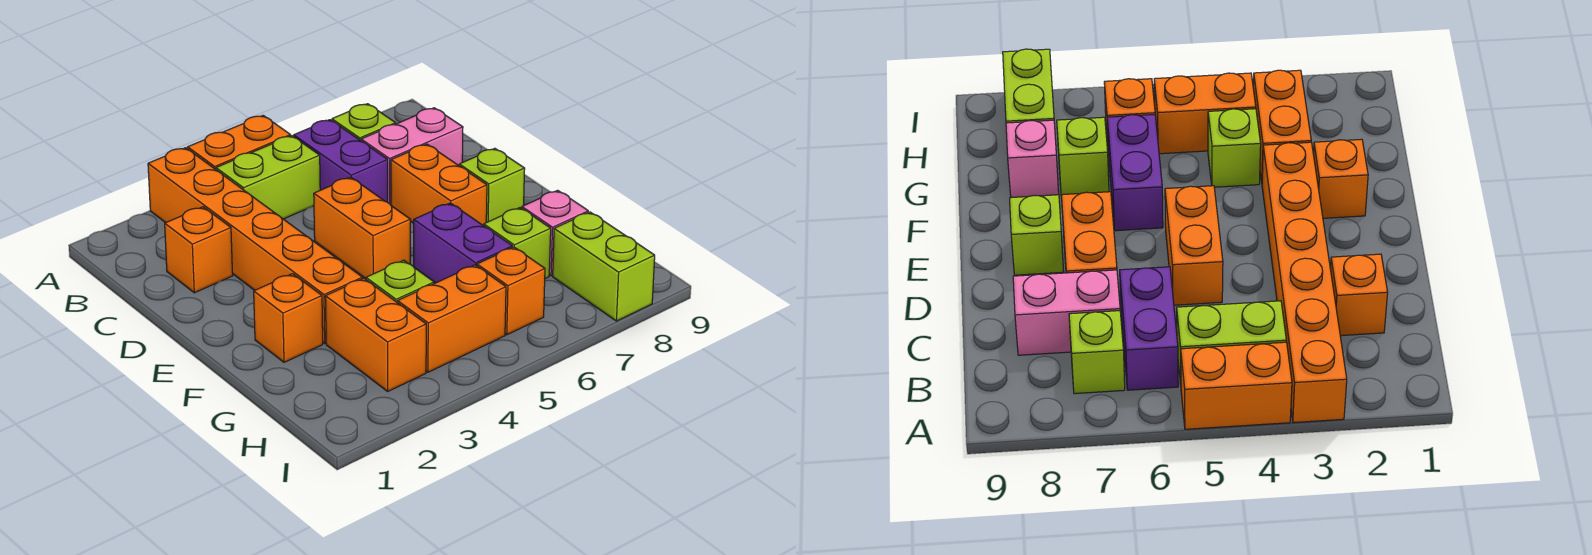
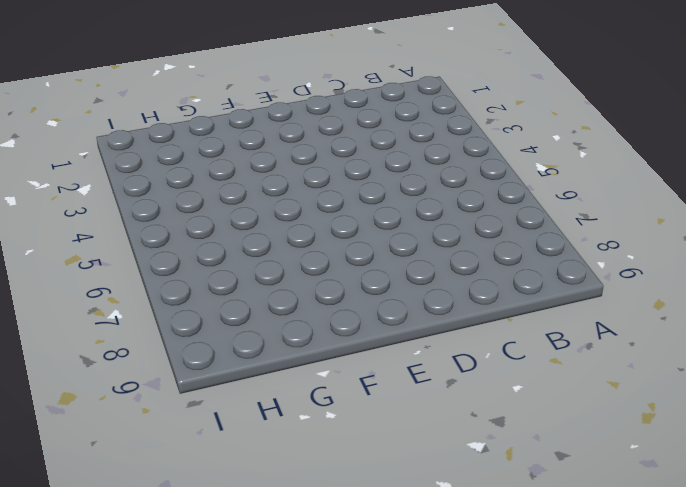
none -> orange 1x6 brick [148,148,362,343]
none -> orange 1x2 brick [188,115,291,169]
none -> lime 1x2 brick [216,136,320,219]

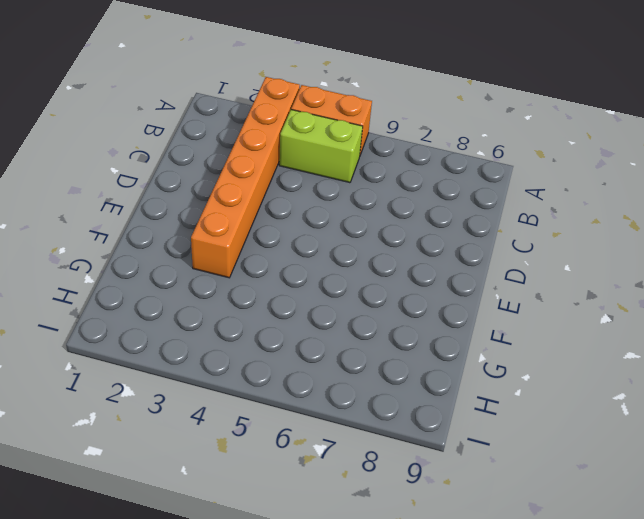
none -> purple 1x2 brick [294,120,388,202]
none -> lime 1x1 brick [332,104,396,141]
none -> orange 1x1 brick [165,207,233,293]

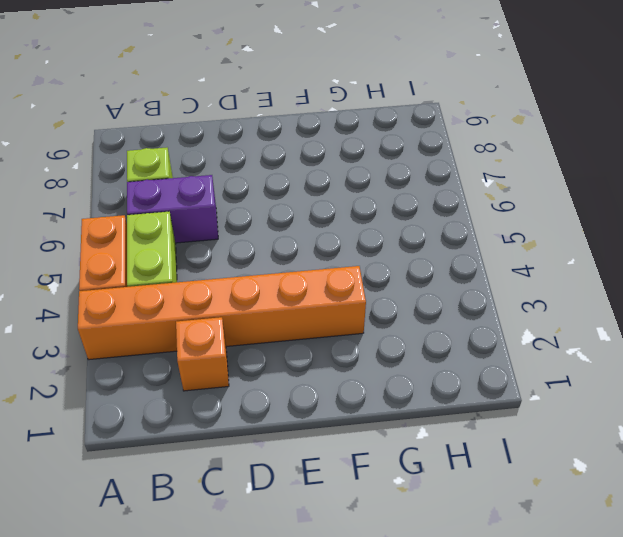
none -> pink 1x2 brick [361,108,463,205]
none -> orange 1x2 brick [314,177,410,279]
none -> orange 1x2 brick [391,144,487,226]

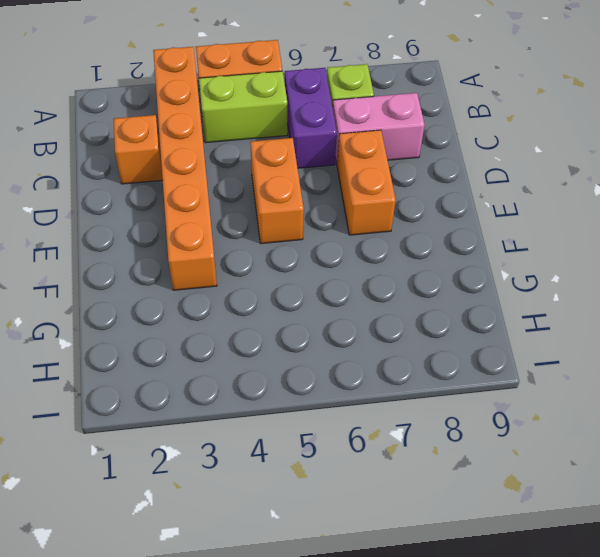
none -> lime 1x1 brick [459,148,525,222]
none -> orange 1x1 brick [254,274,323,362]
none -> purple 1x2 brick [414,203,512,283]

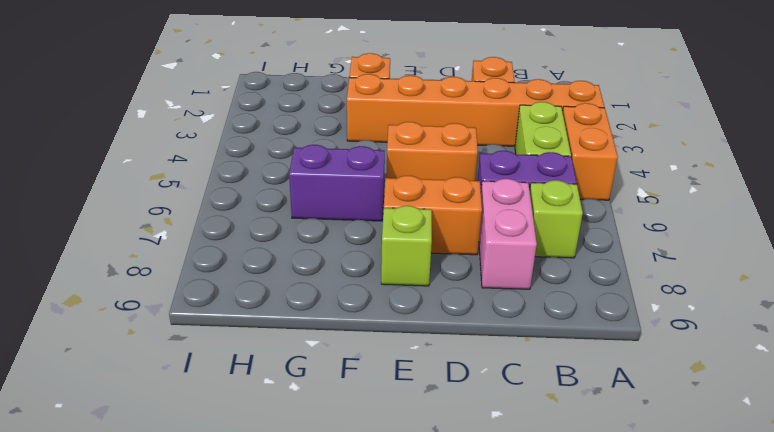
none -> orange 1x2 brick [325,278,426,391]
none -> lime 1x1 brick [366,260,434,303]
none -> lime 1x1 brick [484,208,551,278]

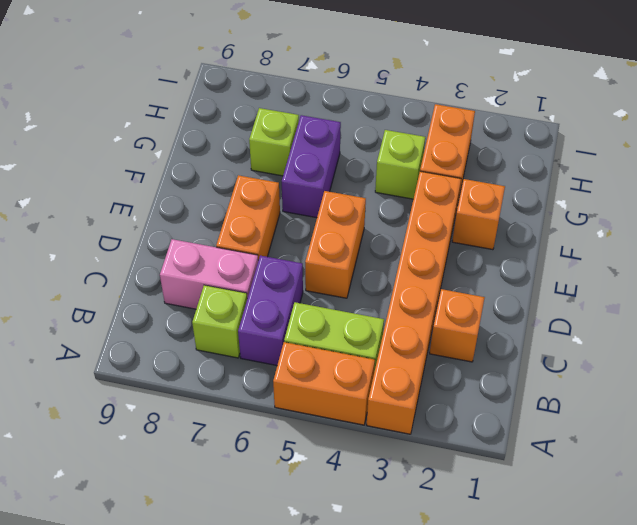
none -> lime 1x1 brick [459,148,525,222]
none -> pink 1x1 brick [522,190,588,276]
none -> orange 1x2 brick [398,265,506,372]

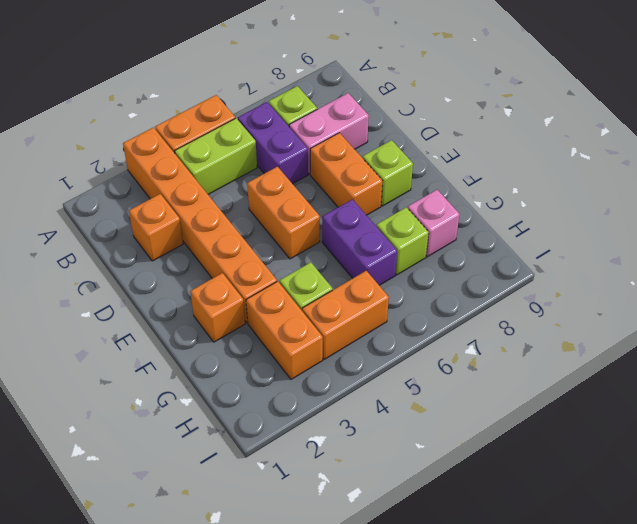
none -> orange 1x1 brick [477,247,545,335]
none -> lime 1x2 brick [553,212,655,321]

